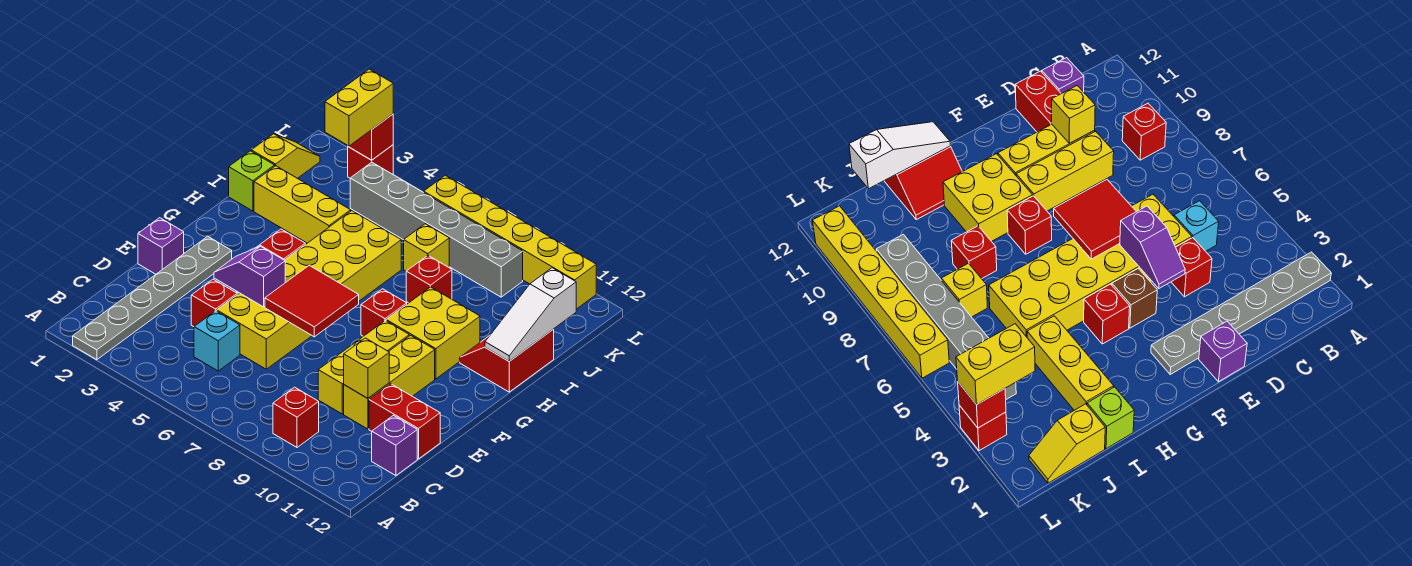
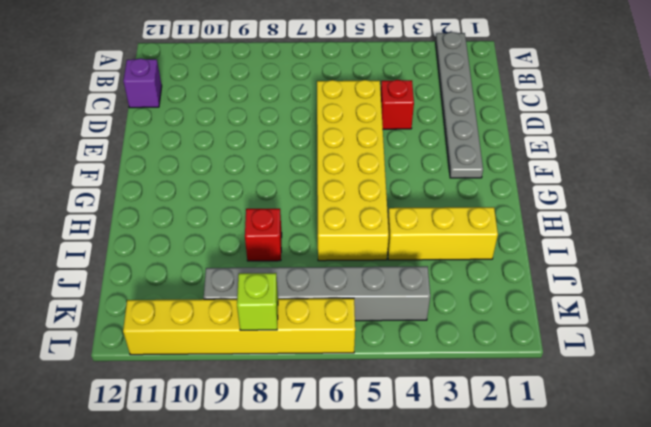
lime 1x1 brick [237,273,278,330] -> lime 1x1 brick moved to [229,151,275,211]
none -> red 1x1 brick [273,387,319,447]
none -> cyan 1x1 brick [194,311,240,371]
none -> yellow 1x3 brick [318,320,409,414]

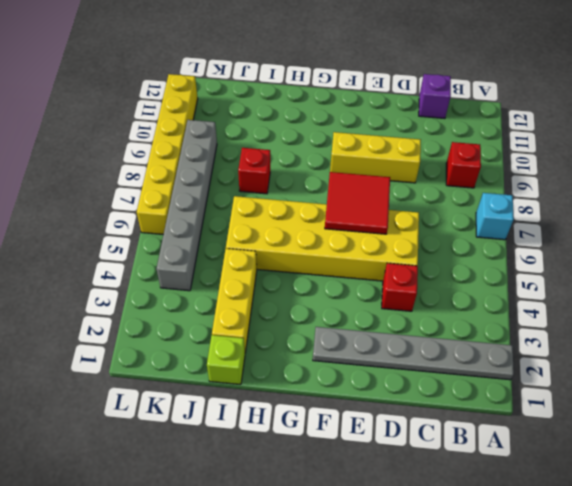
cyan 1x1 brick [476,193,514,240] -> cyan 1x1 brick moved to [194,311,240,371]
none -> yellow 1x3 brick [344,335,435,429]
none -> red 1x2 brick [369,384,440,459]
none -> purple 1x1 brick [138,218,184,274]

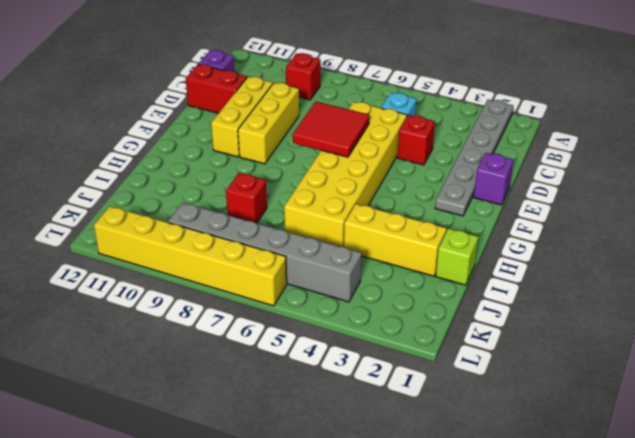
none -> brown 1x1 brick [1112,269,1157,328]
none -> red 1x1 brick [260,229,305,260]
none -> red 1x1 brick [361,289,407,336]

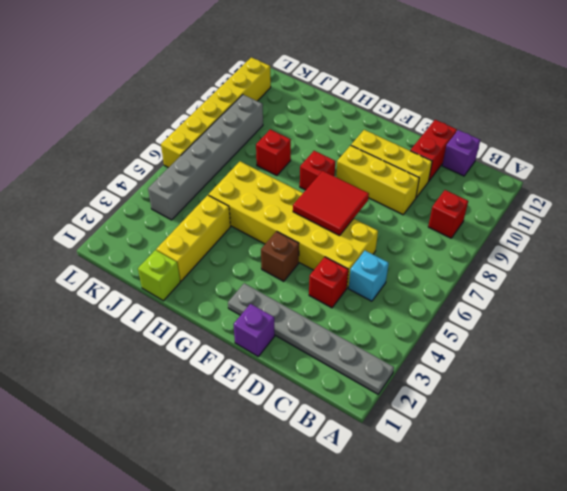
none -> red 1x1 brick [260,229,305,260]
none -> yellow 2x2 brick [386,287,480,379]
none -> red 2x2 slope [460,330,554,392]

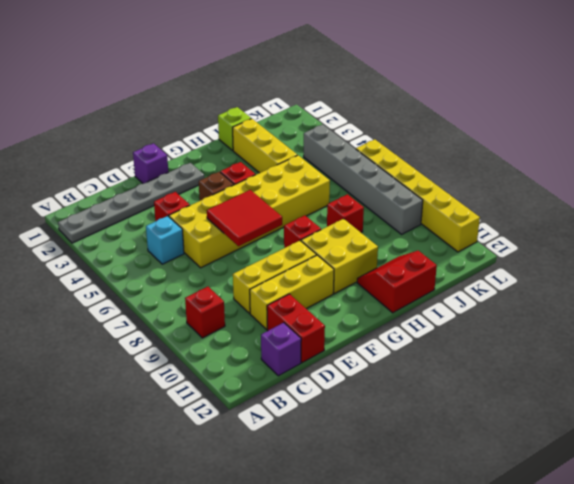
none -> yellow 1x2 slope [251,134,320,178]
none -> yellow 1x1 brick [404,224,449,271]
none -> red 1x1 brick [348,145,393,178]

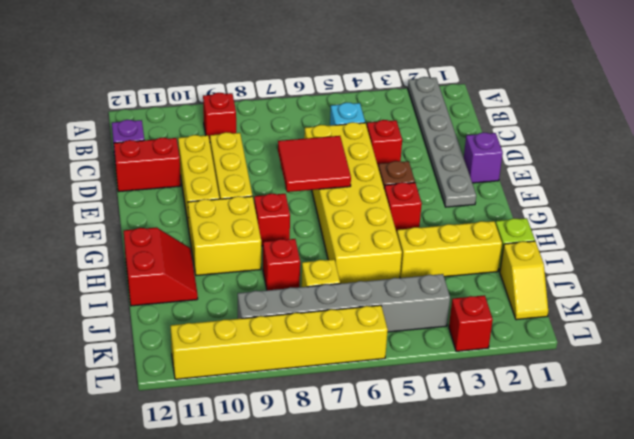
none -> yellow 1x1 brick [344,338,389,398]
none -> purple 1x2 slope [214,246,285,307]
none -> white 1x3 slope [485,268,576,361]

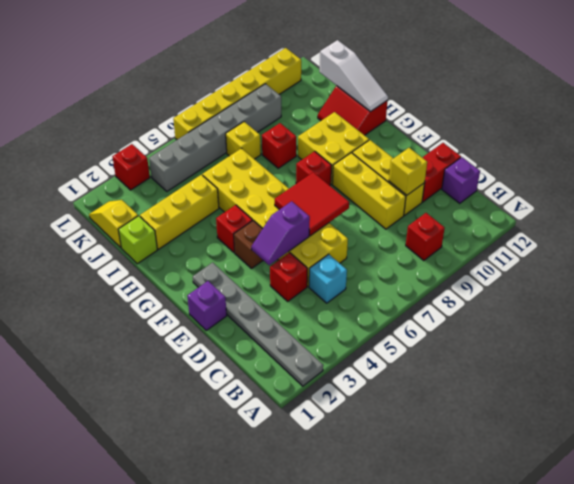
none -> red 1x1 brick [348,114,393,160]
none -> yellow 1x2 brick [325,69,393,146]

